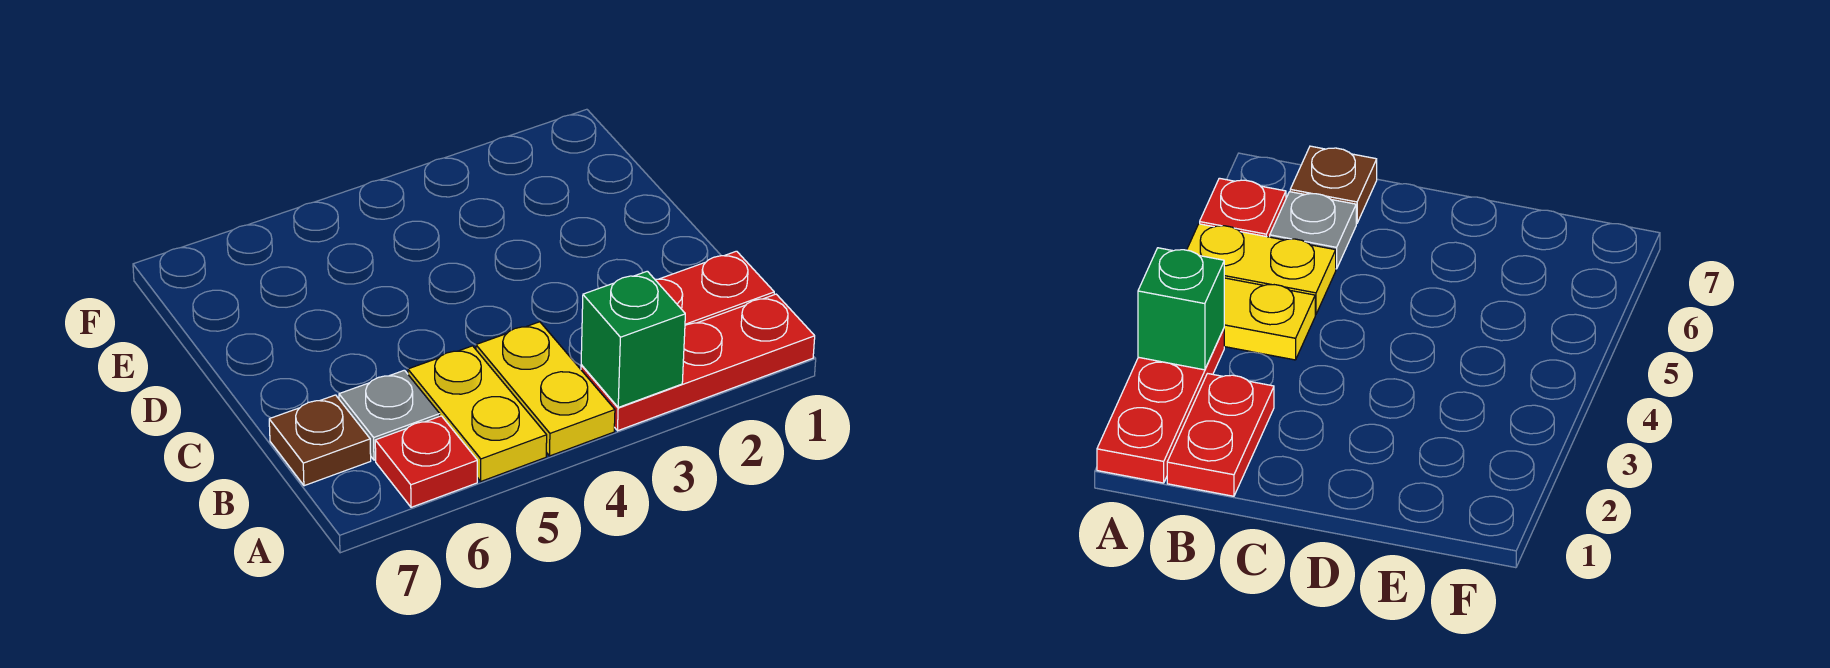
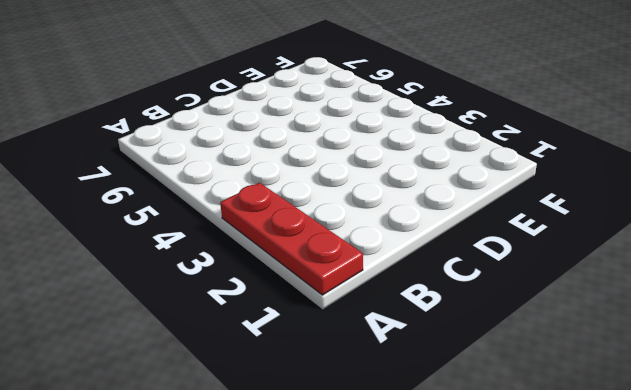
none -> yellow 1x2 plate [476,322,615,456]
none -> yellow 1x2 plate [408,346,547,481]

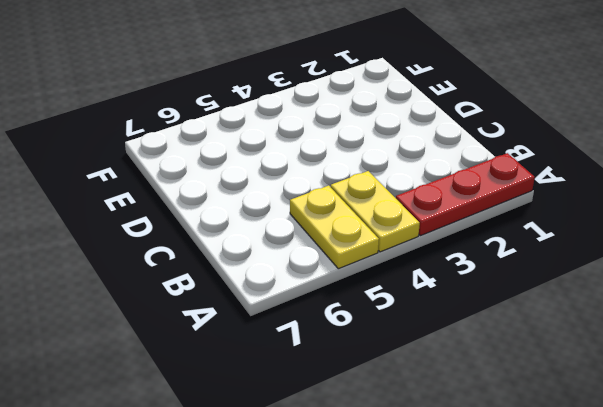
none -> red 1x1 plate [375,416,477,507]
none -> red 1x2 plate [655,251,774,325]

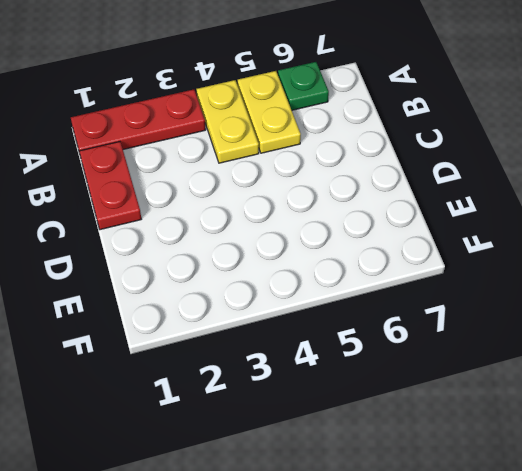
green 1x1 plate [278,62,329,110] -> red 1x1 plate [375,416,477,507]
red 1x2 plate [79,142,141,230] -> red 1x2 plate turned to [655,251,774,325]
none -> grey 1x1 plate [339,370,440,460]
none -> brown 1x1 plate [269,395,371,486]

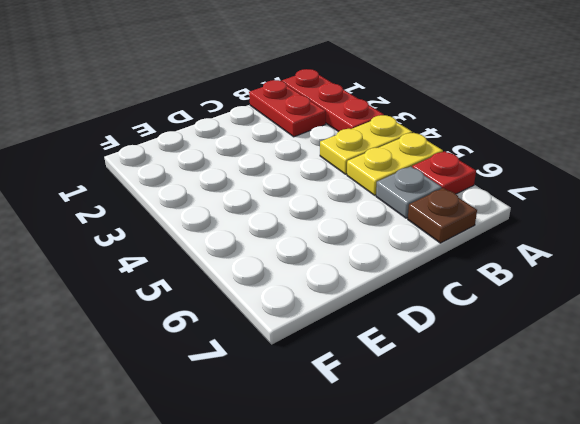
none -> green 1x1 brick [581,271,685,407]

